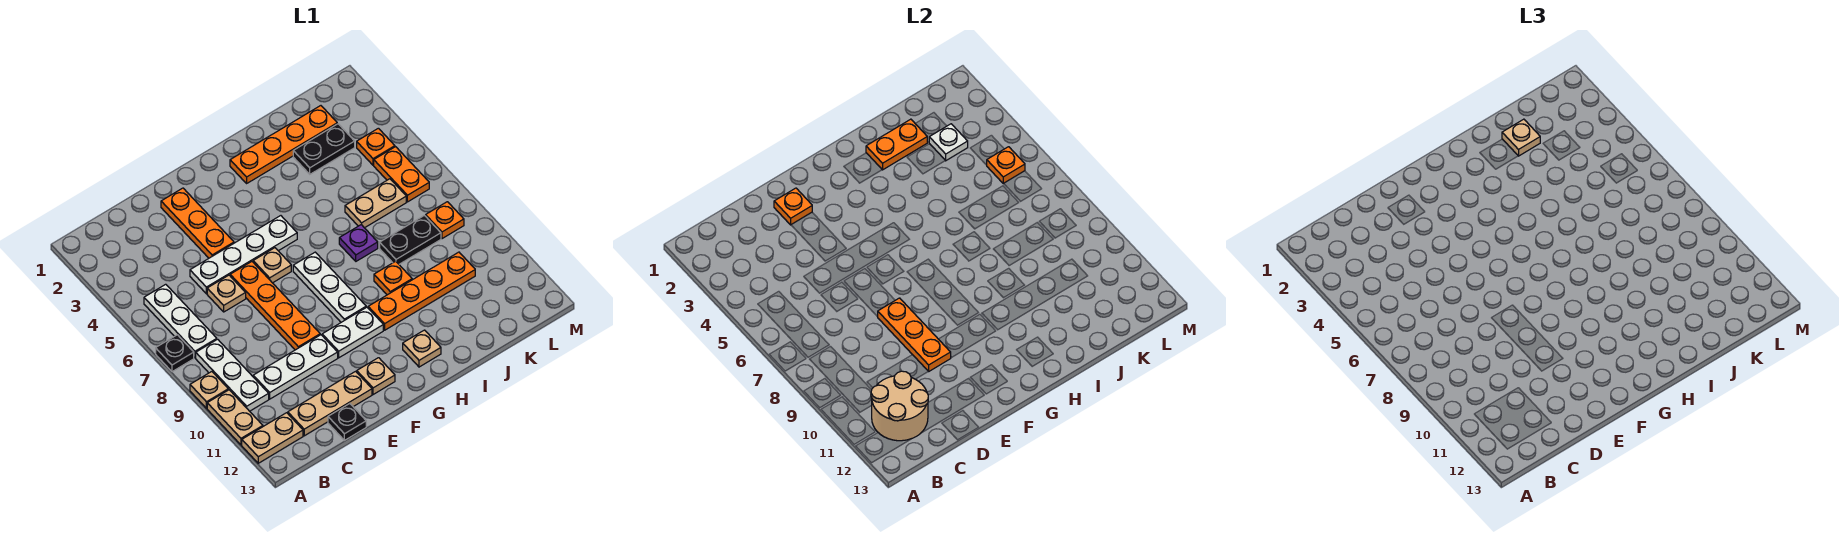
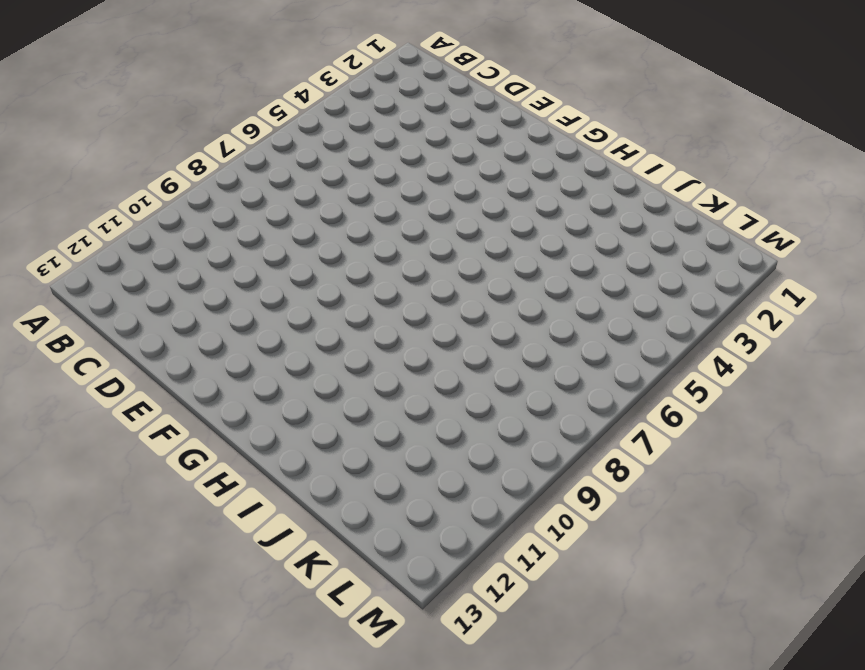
none -> black 1x1 plate [156,335,194,372]
none -> tan 1x1 plate [190,372,228,408]
none -> tan 1x2 plate [207,390,263,445]
none -> tan 1x2 plate [242,413,303,463]

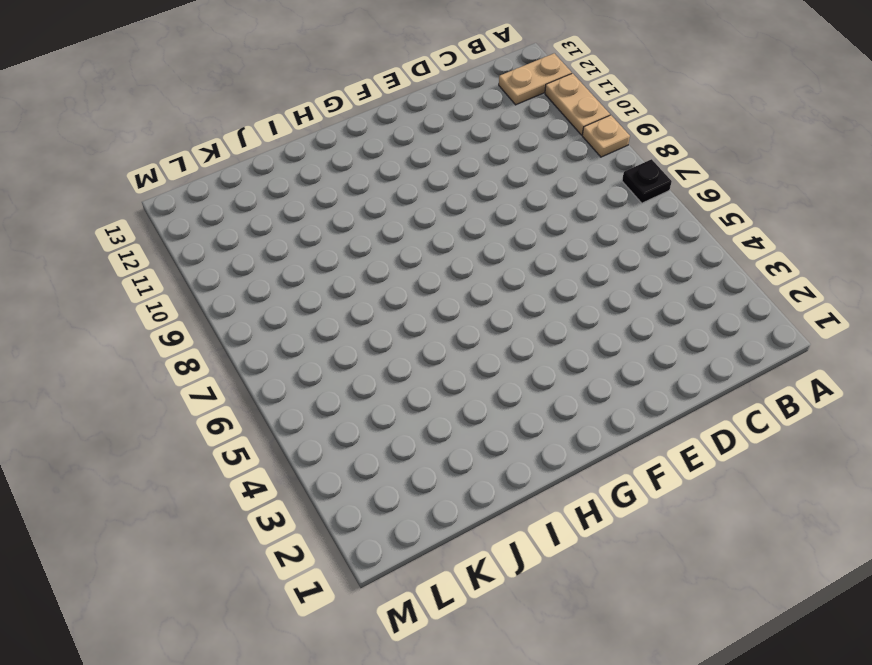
none -> white 1x3 plate [144,284,217,358]
none -> white 1x3 plate [196,339,269,411]
none -> white 1x3 plate [253,335,338,399]
none -> tan 1x3 plate [288,371,372,436]

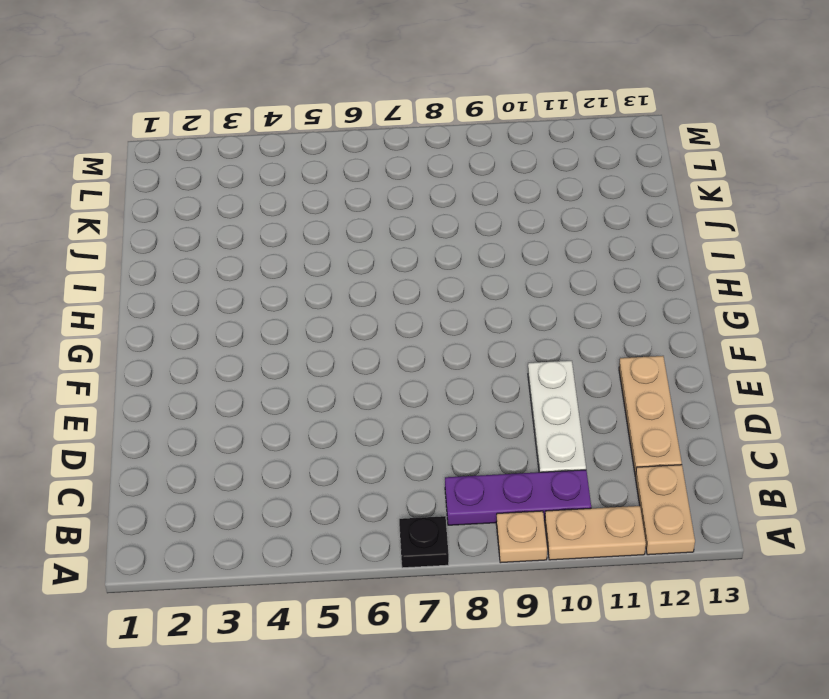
purple 1x3 plate [445,470,591,525] -> white 1x3 plate [196,339,269,411]
none -> white 1x3 plate [144,284,217,358]
none -> white 1x4 plate [190,216,297,294]
none -> tan 1x1 plate [207,275,246,312]
none -> black 1x1 plate [328,404,366,440]

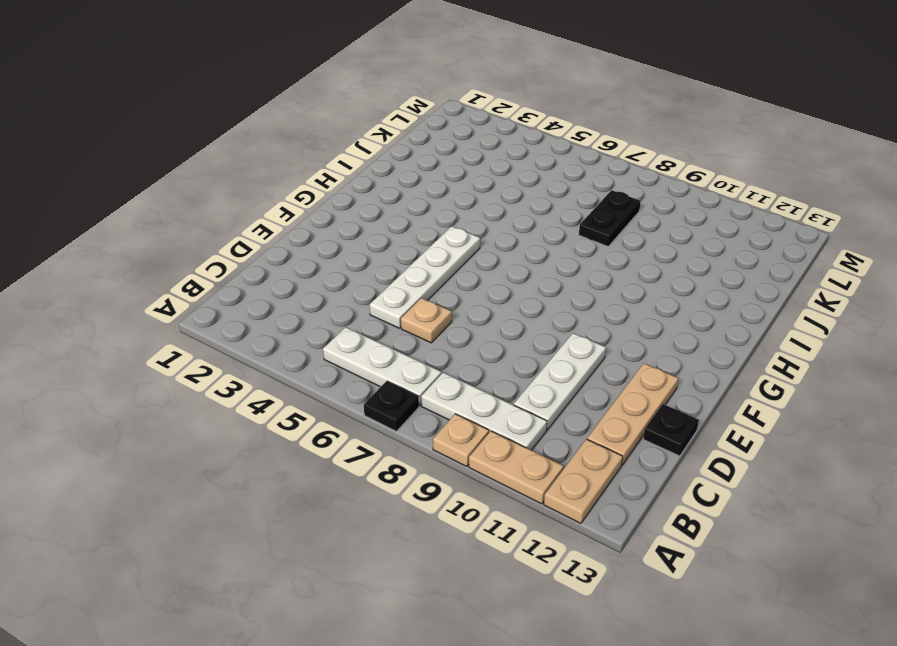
none -> orange 1x3 plate [161,188,234,258]
none -> orange 1x4 plate [230,262,320,350]
none -> tan 1x1 plate [253,248,291,283]
none -> white 1x2 plate [322,307,383,358]

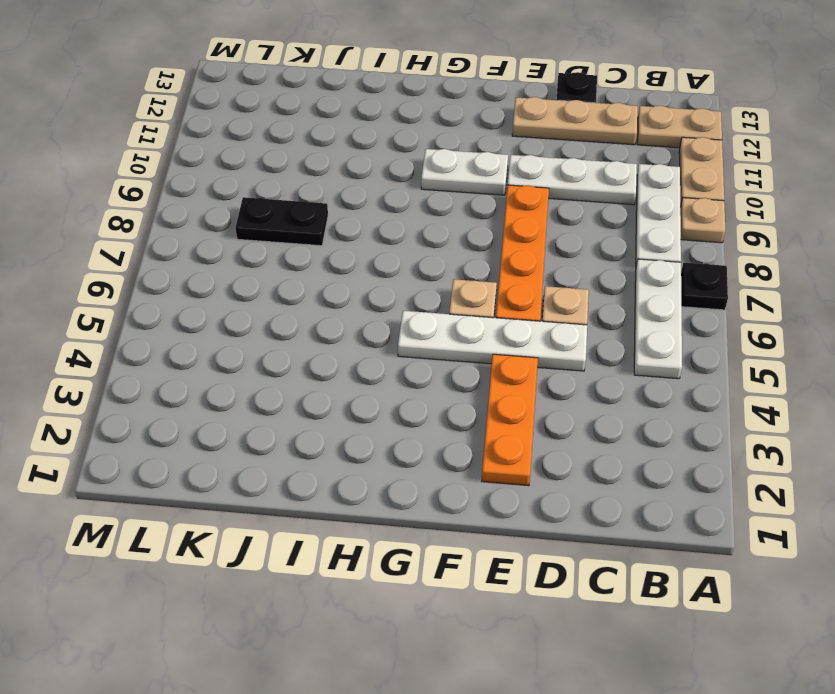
none -> tan 1x1 plate [357,358,395,395]
none -> white 1x3 plate [293,252,366,322]
none -> orange 1x4 plate [230,106,337,183]
none -> orange 1x4 plate [368,252,475,330]

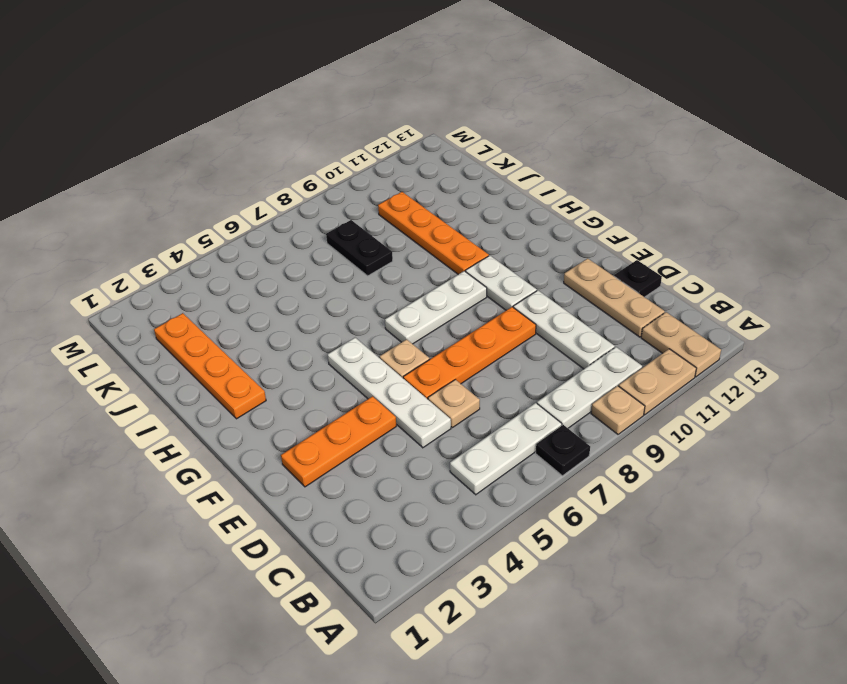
none -> tan 1x1 plate [357,358,395,395]
none -> tan 1x1 plate [403,330,441,367]
none -> purple 1x1 plate [339,225,378,261]
none -> orange 1x1 plate [374,261,412,295]

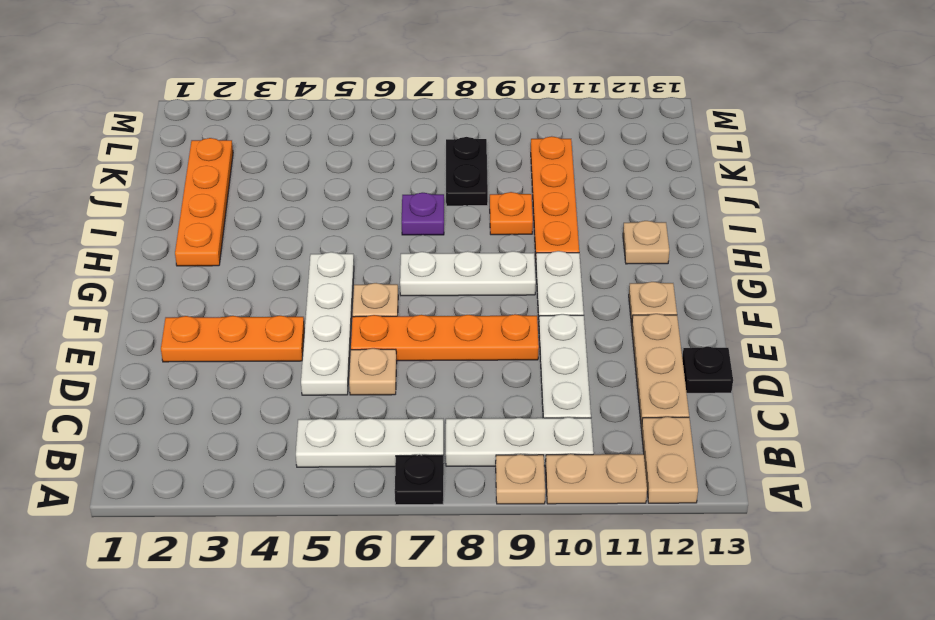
none -> black 1x2 plate [293,124,355,174]
none -> tan 1x2 plate [345,179,406,228]
none -> orange 1x1 plate [357,128,395,165]
none -> orange 1x2 plate [374,147,429,202]

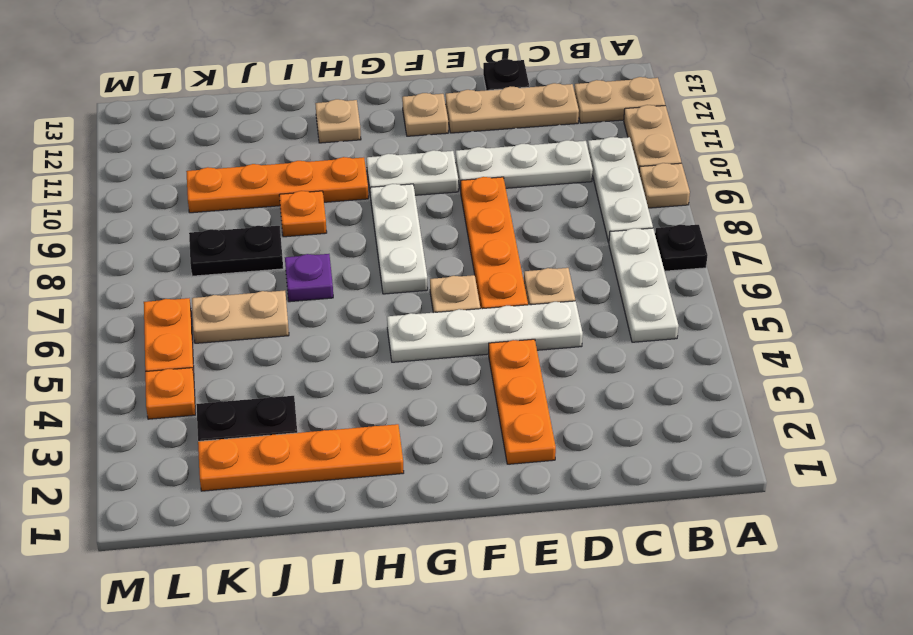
none -> orange 1x1 plate [426,202,464,239]
none -> tan 2x2 round brick [871,371,928,441]
none -> orange 1x1 plate [774,188,812,225]
none -> orange 1x3 plate [878,298,951,371]

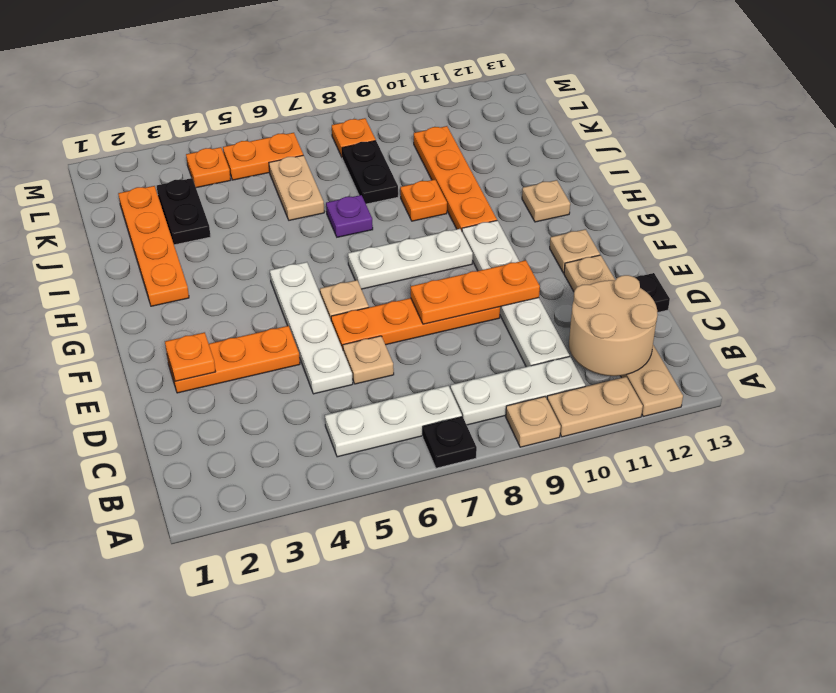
none -> orange 1x2 plate [866,119,927,170]
none -> white 1x1 plate [929,124,968,161]
none -> orange 1x1 plate [987,147,1025,184]
none -> tan 1x1 plate [1502,119,1540,156]

